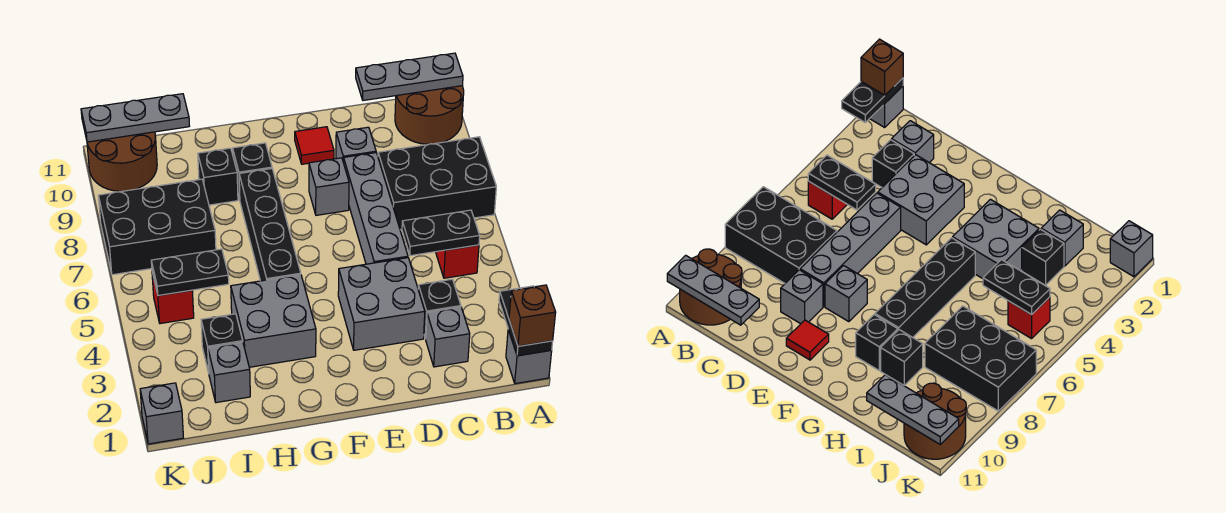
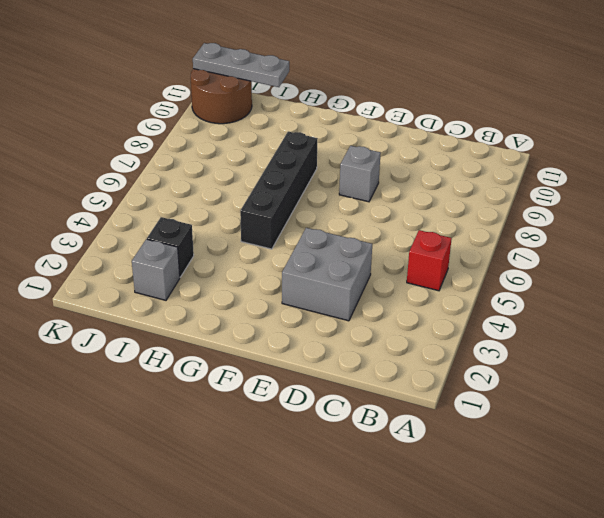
none -> grey 1x1 brick [506,330,552,384]
none -> black 2x3 brick [378,137,496,230]
none -> brown 2x2 round brick [395,86,464,144]

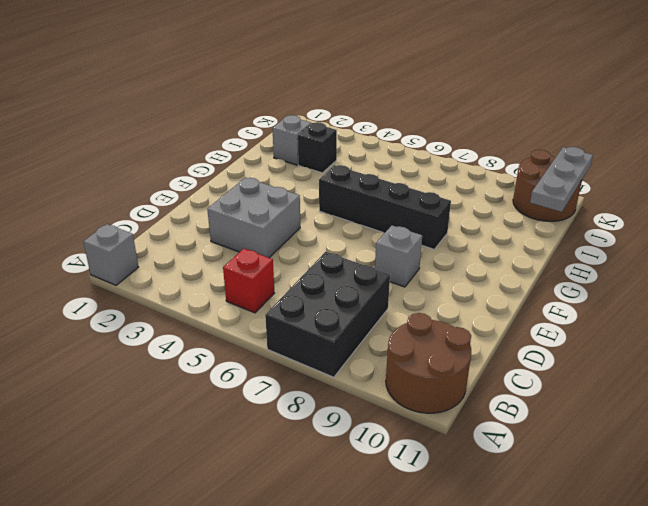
none -> grey 1x1 brick [426,307,470,367]
none -> black 1x1 brick [418,279,461,339]
none -> grey 1x4 brick [344,153,408,264]

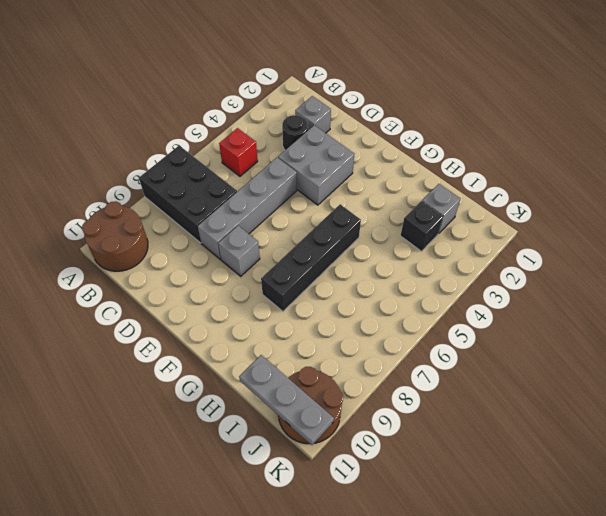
black 1x1 round brick [282,115,308,150] -> black 1x1 brick [418,279,461,339]
none -> grey 1x1 brick [506,330,552,384]
none -> grey 1x1 brick [336,127,376,163]
none -> red 1x1 tile [295,127,334,164]

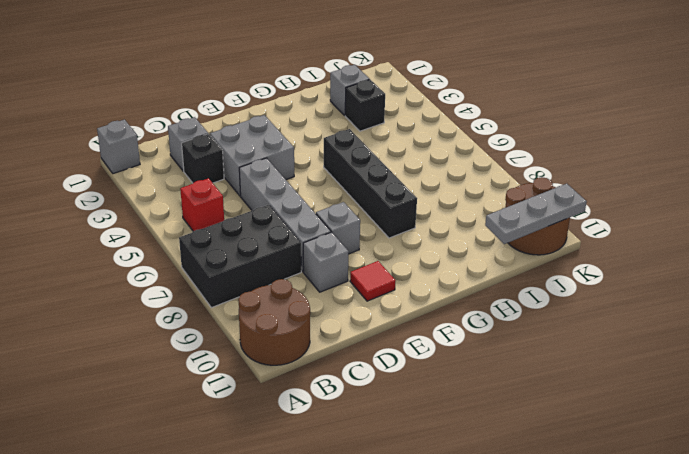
none -> grey 2x2 brick [231,275,316,367]
none -> black 1x1 brick [233,143,272,200]
none -> black 1x1 brick [198,148,238,205]

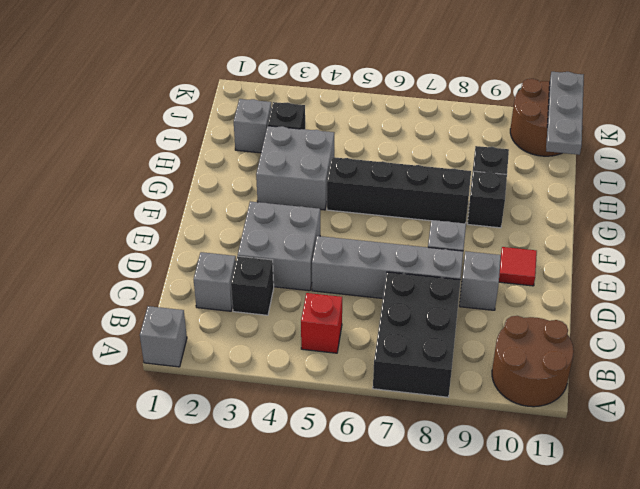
none -> black 2x3 brick [98,179,216,275]
none -> red 1x1 brick [152,272,194,324]
none -> grey 1x1 brick [140,383,183,444]

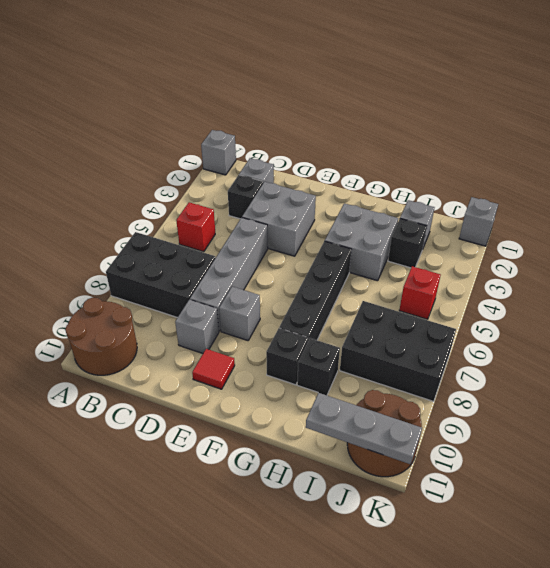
none -> black 1x2 plate [499,286,553,356]
none -> grey 1x3 plate [356,53,463,101]
none -> black 1x2 plate [402,210,480,256]

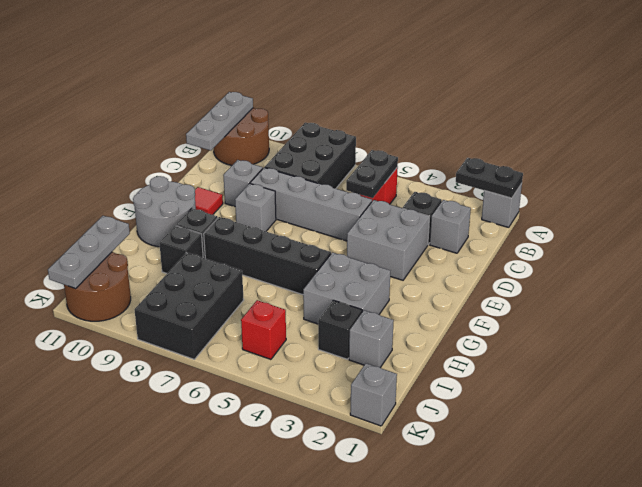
grey 2x2 round brick [133,176,196,247] -> none
none -> black 1x2 plate [151,249,229,296]
none -> brown 1x1 brick [509,285,556,346]

